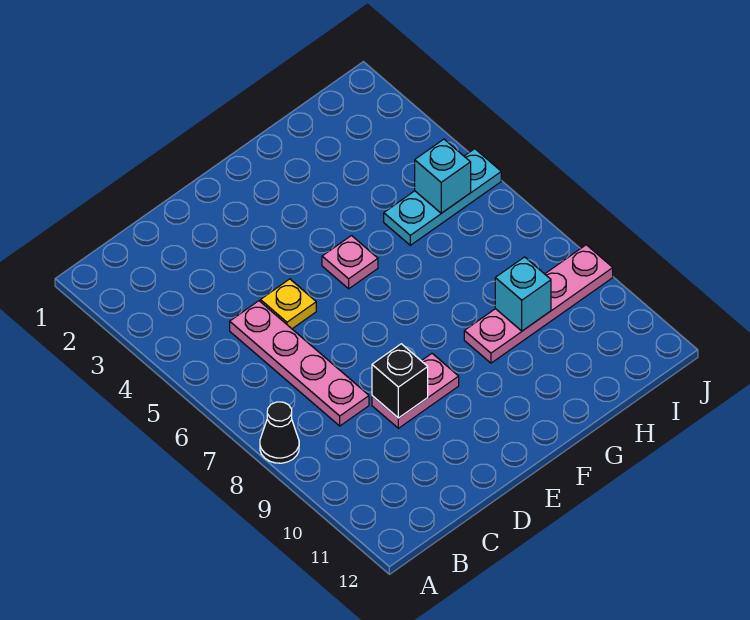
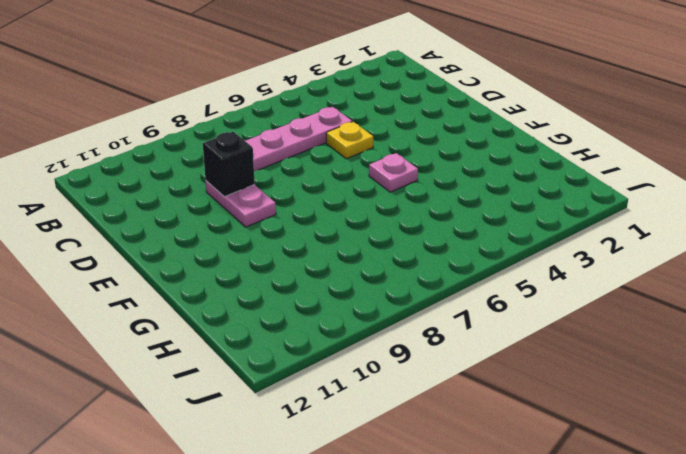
none -> black 1x1 cone [260,402,299,463]
none -> pink 1x4 plate [464,245,613,363]

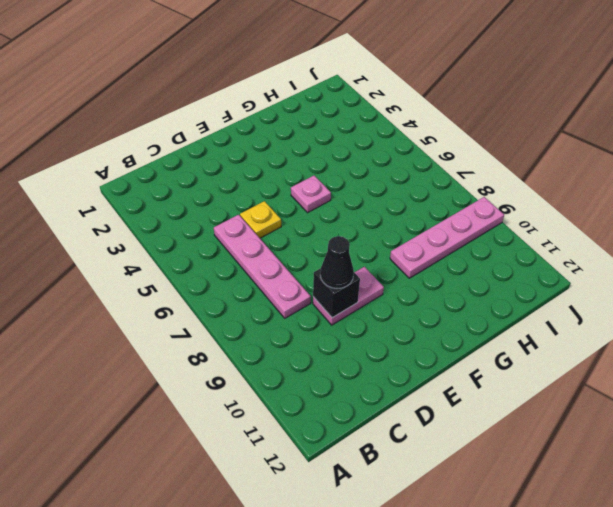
black 1x1 cone [320,236,354,289] -> black 1x1 cone moved to [260,402,299,463]
none -> cyan 1x3 plate [384,149,501,245]
none -> cyan 1x1 brick [495,257,551,331]

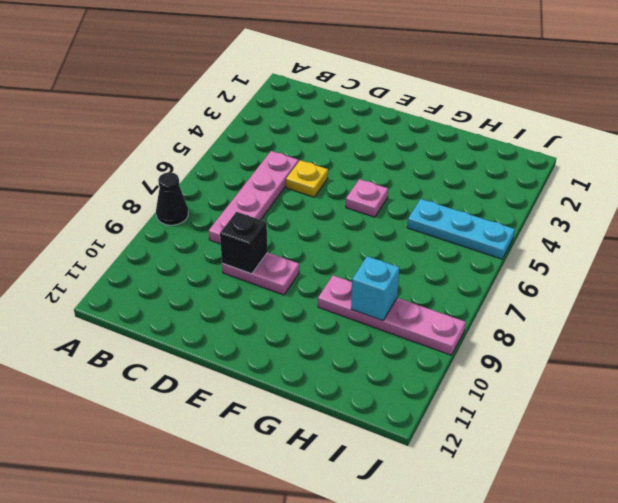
none -> cyan 1x1 brick [415,139,471,213]

